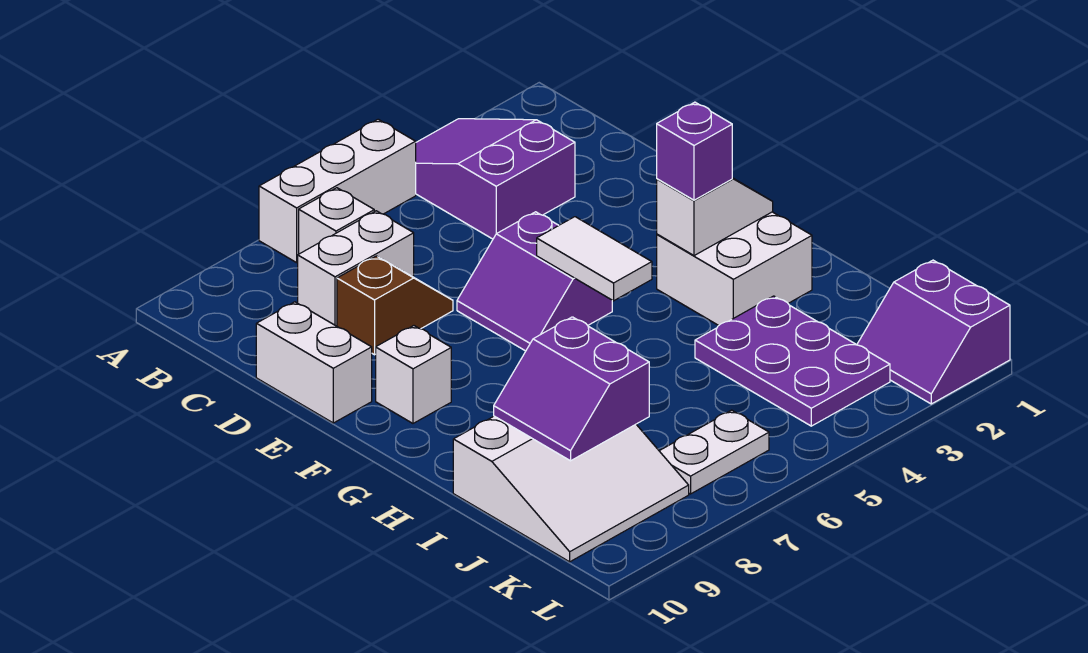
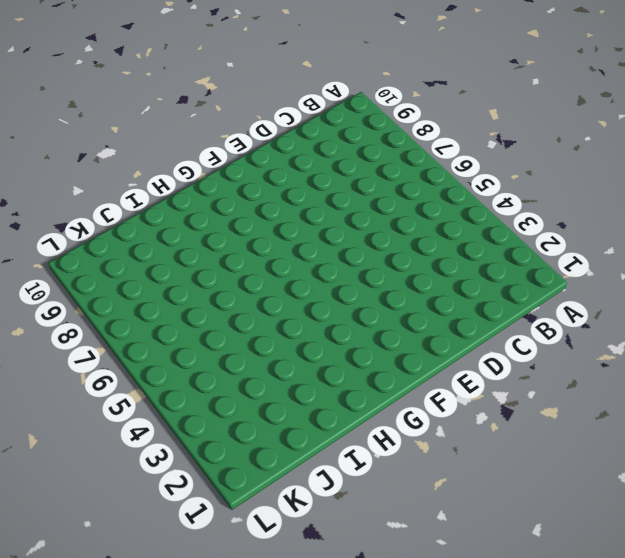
none -> purple 2x3 slope [416,119,575,239]
none -> white 1x3 brick [259,119,416,263]
none -> white 1x1 brick [299,188,374,254]

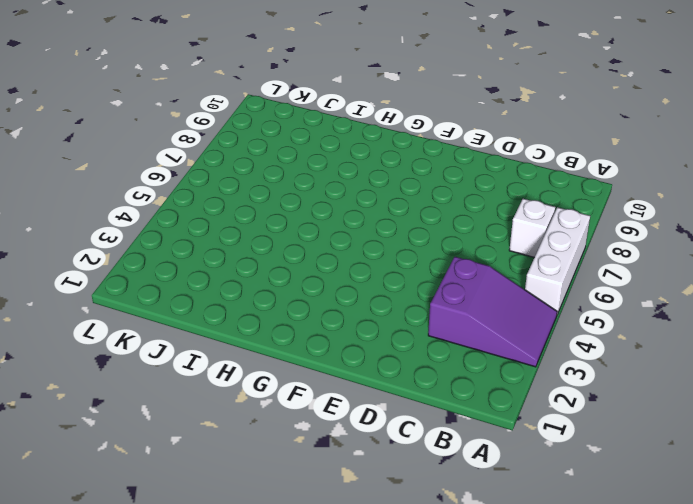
none -> white 1x2 brick [298,211,414,326]
none -> brown 1x2 slope [337,256,453,355]
none -> white 1x2 brick [256,302,372,423]

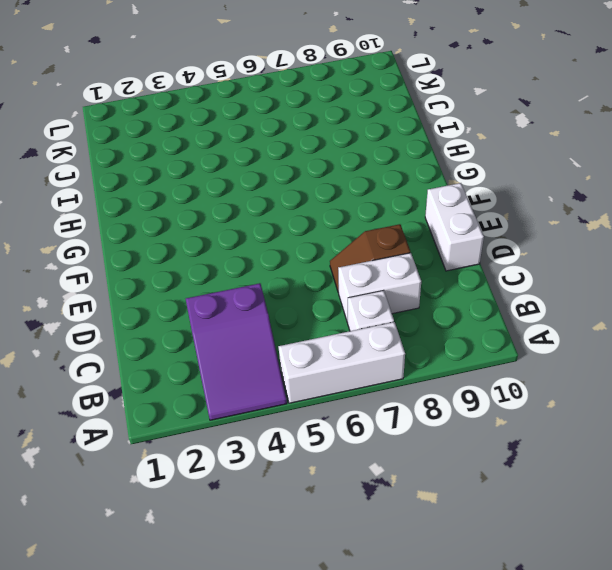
none -> purple 2x2 slope [457,212,612,351]
none -> white 1x1 brick [376,326,451,423]
none -> white 2x2 brick [657,212,812,326]

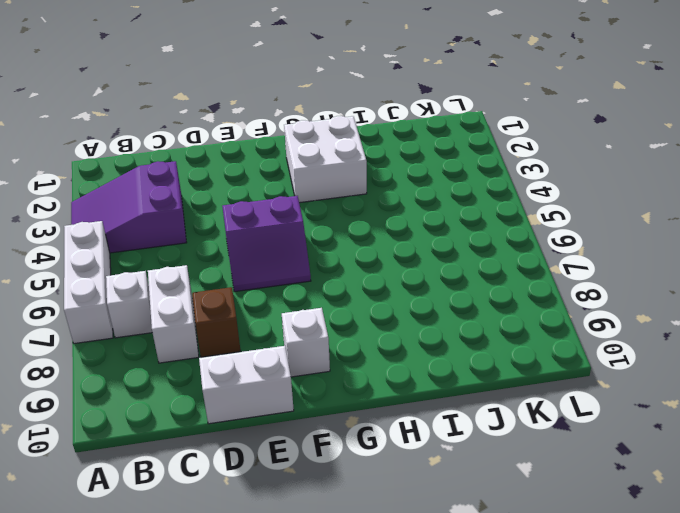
none -> purple 2x3 plate [695,296,890,426]
none -> white 3x3 slope [453,416,689,562]
none -> purple 2x2 slope [857,260,1010,404]

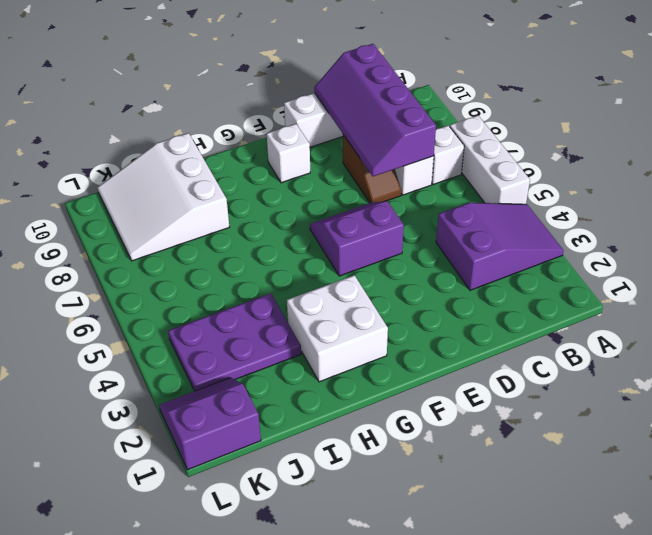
purple 2x4 slope [314,44,436,176] -> none
none -> white 1x2 plate [660,410,769,494]
none -> white 1x2 tile [537,217,652,301]
none -> white 1x2 slope [657,178,773,256]

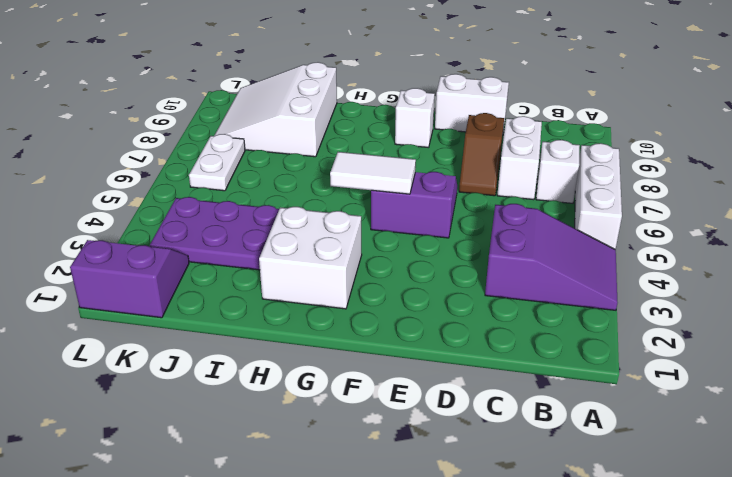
none -> white 1x2 slope [657,178,773,256]
none -> purple 2x2 slope [494,317,649,461]
none -> purple 1x1 brick [657,102,732,200]

